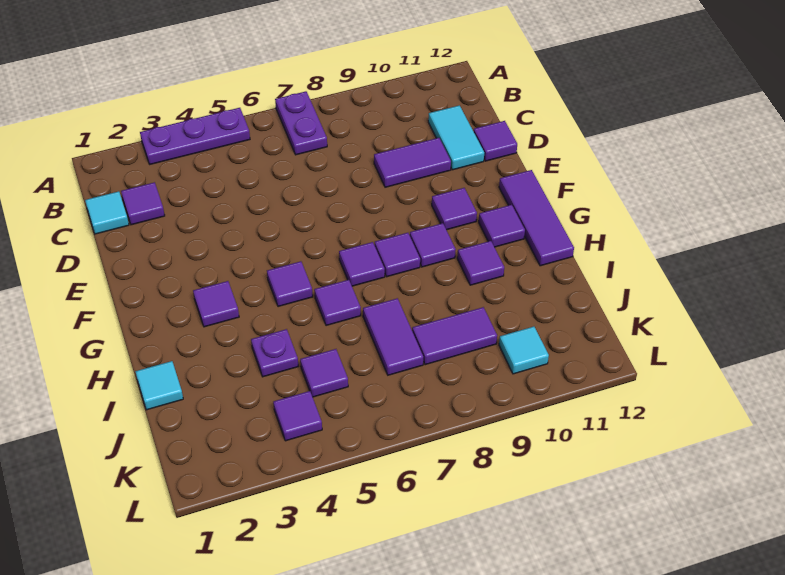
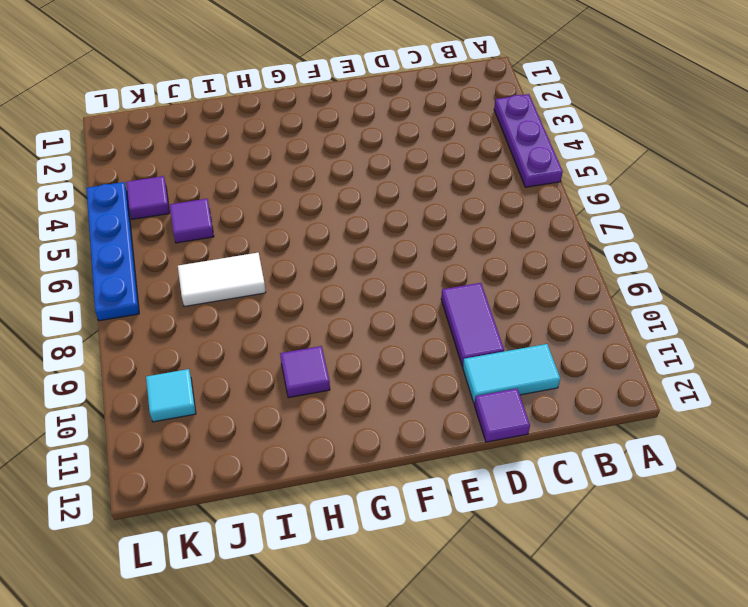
white 1x2 tile [178,253,266,307] -> purple 1x2 tile [363,298,423,375]
blue 1x4 plate [86,182,139,321] -> none
none -> purple 1x2 plate [275,91,327,155]
none -> cyan 1x1 tile [85,191,129,234]
none -> purple 1x1 tile [121,182,165,225]

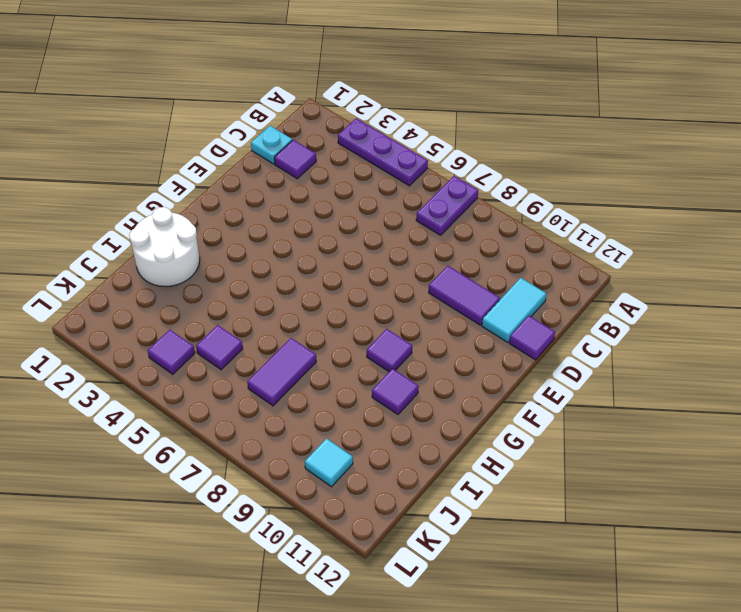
cyan 1x1 plate [251,126,292,164] -> cyan 1x1 tile [85,191,129,234]
white 2x2 round brick [129,207,200,286] -> cyan 1x1 tile [135,361,183,410]
none -> purple 1x1 tile [432,188,477,230]
none -> purple 1x3 tile [499,170,574,266]
none -> purple 1x1 tile [193,281,239,327]

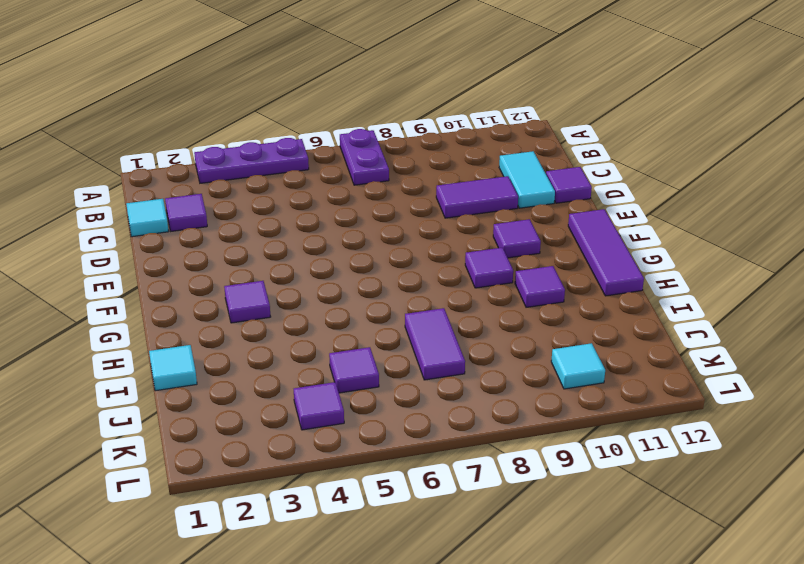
none -> purple 1x1 tile [267,261,313,307]
none -> purple 1x1 tile [339,242,385,286]
none -> purple 1x1 tile [375,233,420,277]

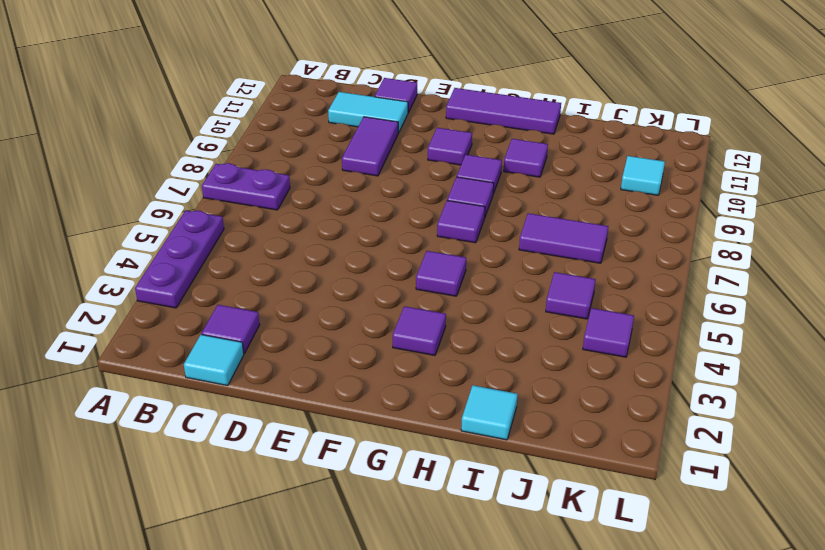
none -> purple 1x1 tile [479,205,525,247]
none -> purple 1x1 tile [314,280,361,326]
none -> purple 1x1 plate [251,329,298,377]

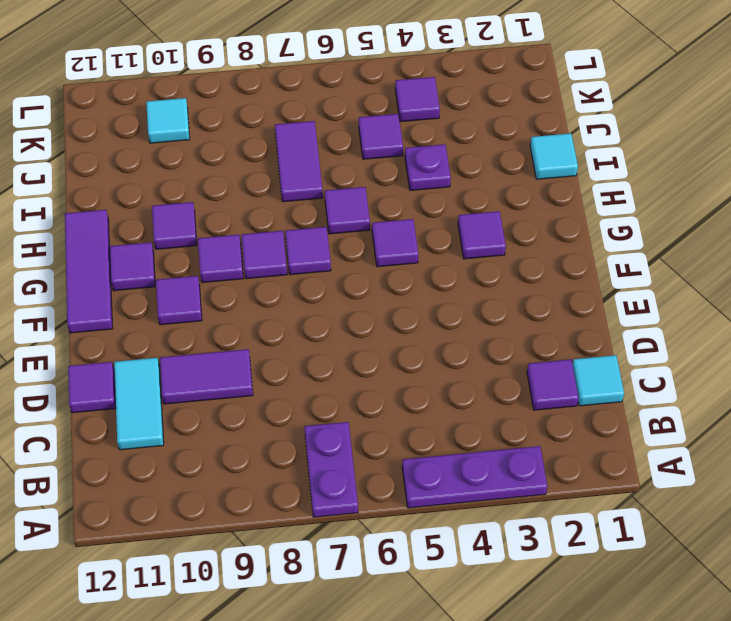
none -> purple 1x2 tile [412,307,497,365]

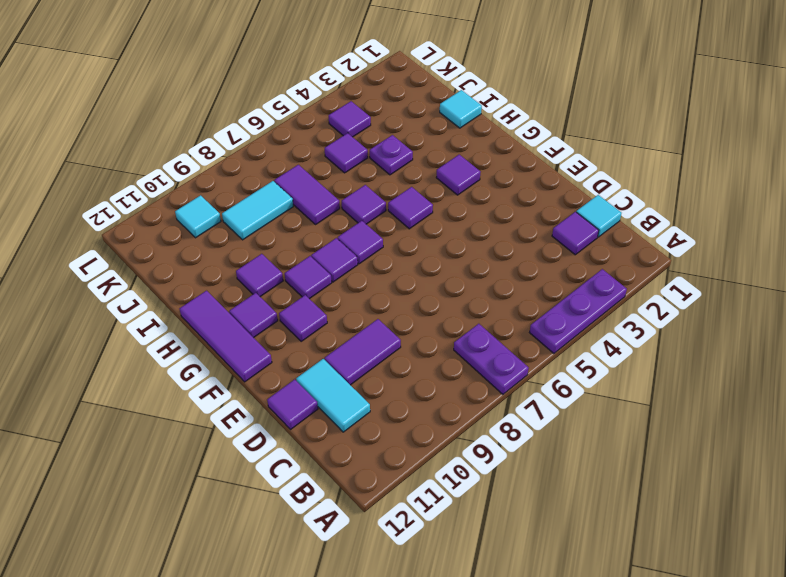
cyan 1x2 tile [222,181,293,240] -> purple 1x2 tile [412,307,497,365]

